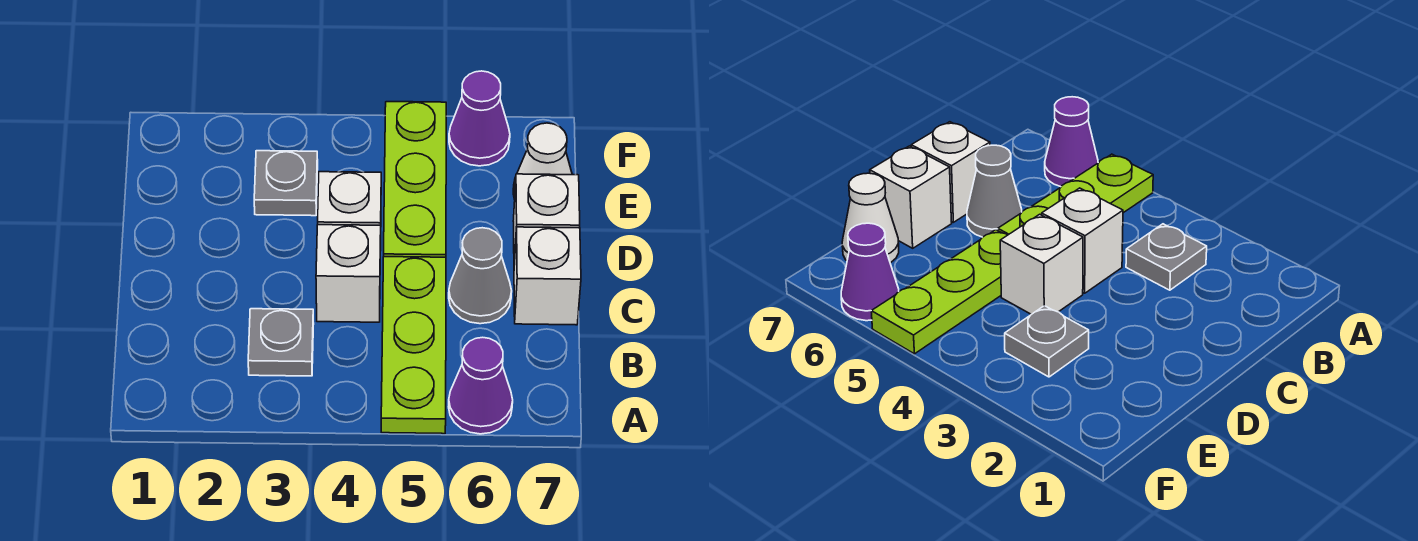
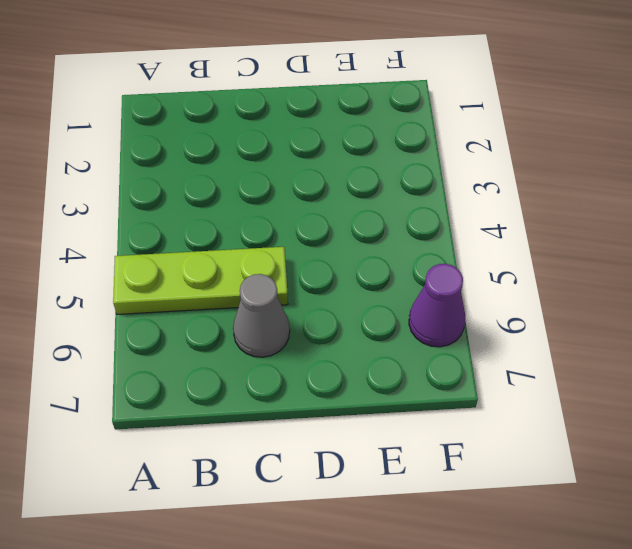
none -> purple 1x1 cone [449,337,513,434]
none -> grey 1x1 plate [248,309,314,376]
none -> white 1x1 brick [316,225,381,322]

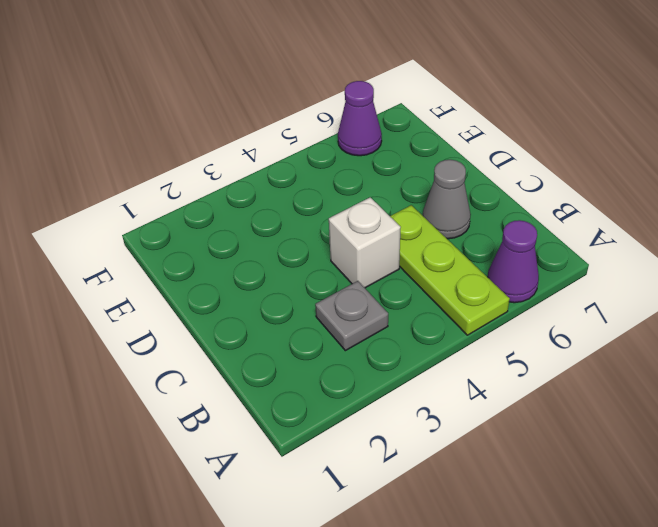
none -> white 1x1 brick [514,227,581,325]
none -> white 1x1 brick [318,172,381,251]
none -> lime 1x3 plate [384,102,446,257]

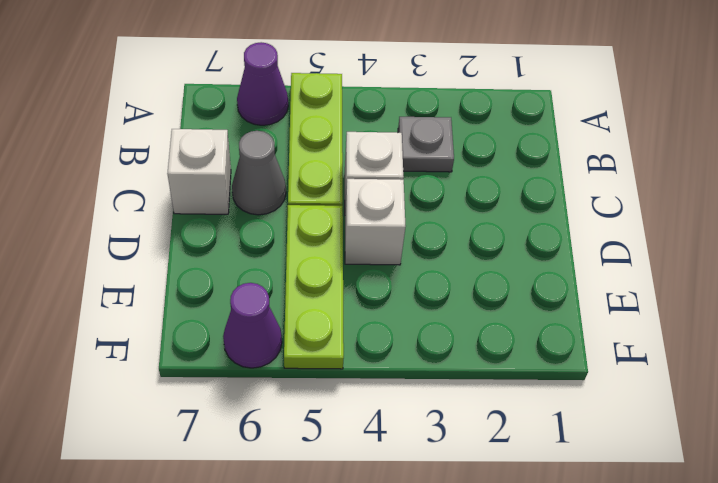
none -> white 1x1 brick [513,174,580,265]
none -> grey 1x1 plate [254,151,318,216]
none -> white 1x1 cone [513,123,572,199]

